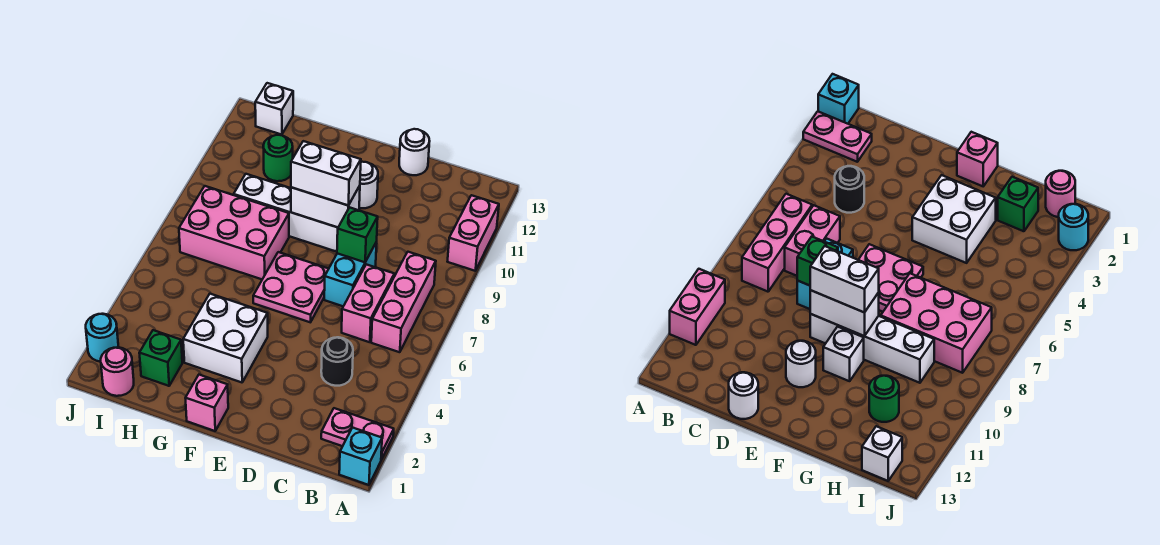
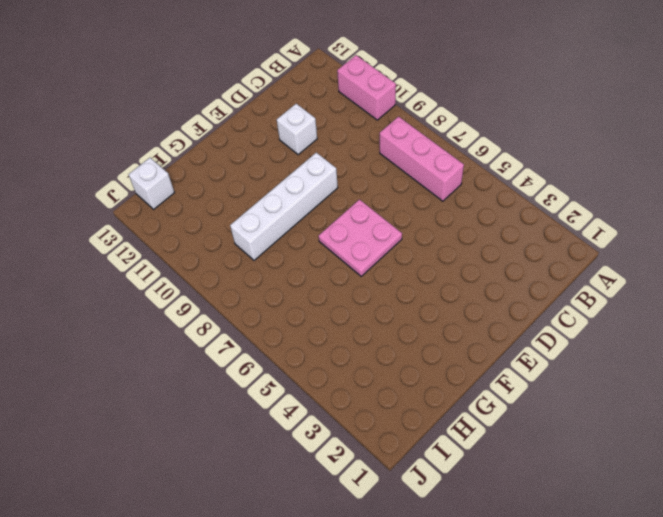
white 1x1 brick [277,104,317,155] -> white 1x1 brick moved to [823,327,864,381]
none -> cyan 1x1 brick [339,428,382,485]
none -> pink 1x2 plate [321,408,394,460]
none -> black 1x1 round brick [321,337,353,386]

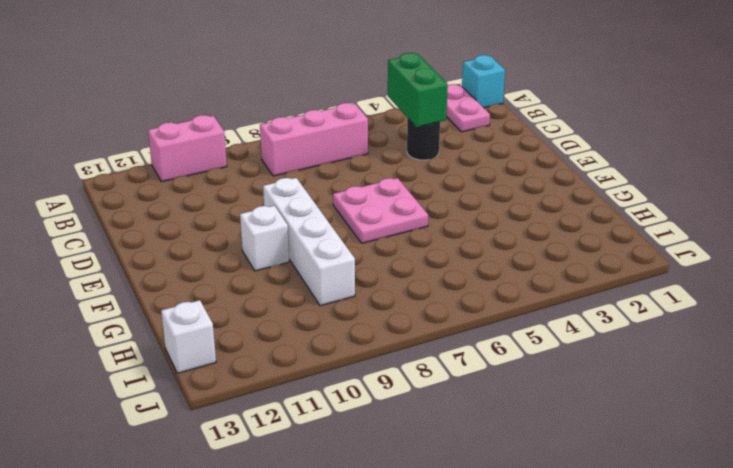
green 1x2 brick [388,53,448,127] -> none
none -> pink 1x2 brick [342,264,394,342]
none -> cyan 1x2 brick [324,242,377,306]
none -> white 1x1 round brick [399,129,430,175]

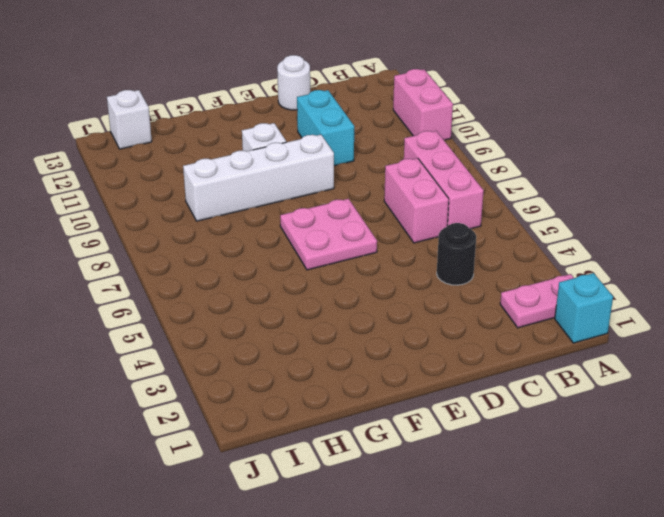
cyan 1x2 brick [297,90,354,166] -> cyan 1x2 brick moved to [324,242,377,306]
none -> white 1x1 round brick [359,162,378,208]
none -> pink 1x1 brick [186,375,228,431]
none -> white 2x2 brick [183,294,268,382]

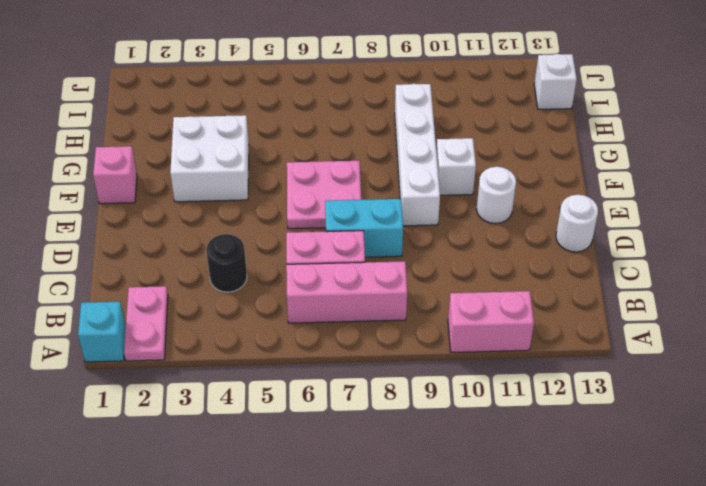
none -> pink 2x3 brick [179,186,289,279]
none -> green 1x1 brick [139,330,182,386]
none -> green 1x1 round brick [263,135,293,181]

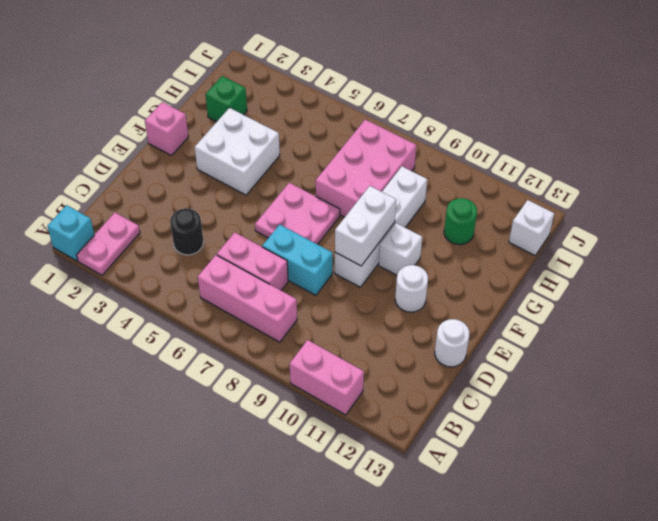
none -> pink 1x1 round brick [101,347,134,396]
none -> cyan 1x1 round brick [86,314,118,362]
none -> green 1x1 brick [337,207,378,262]

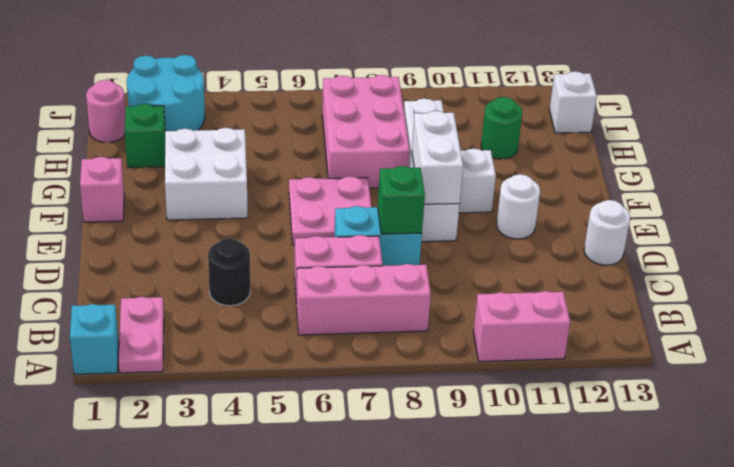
cyan 2x2 round brick [127,55,205,131] -> cyan 1x1 round brick [86,314,118,362]
none -> white 1x2 brick [291,141,361,206]

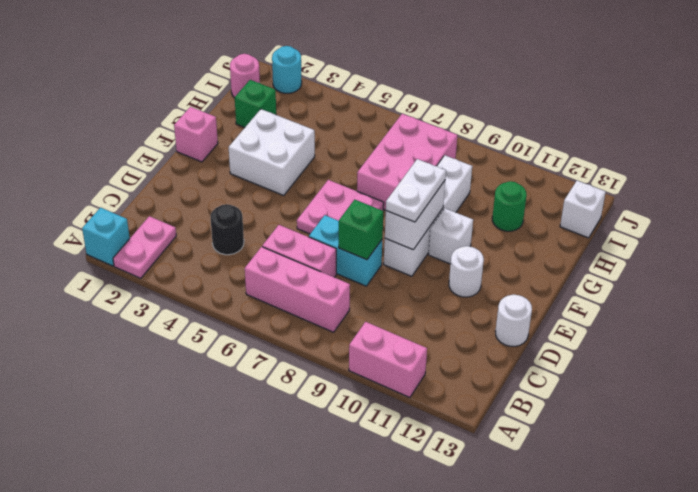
white 1x2 plate [386,159,446,222] -> white 1x2 brick [291,141,361,206]

